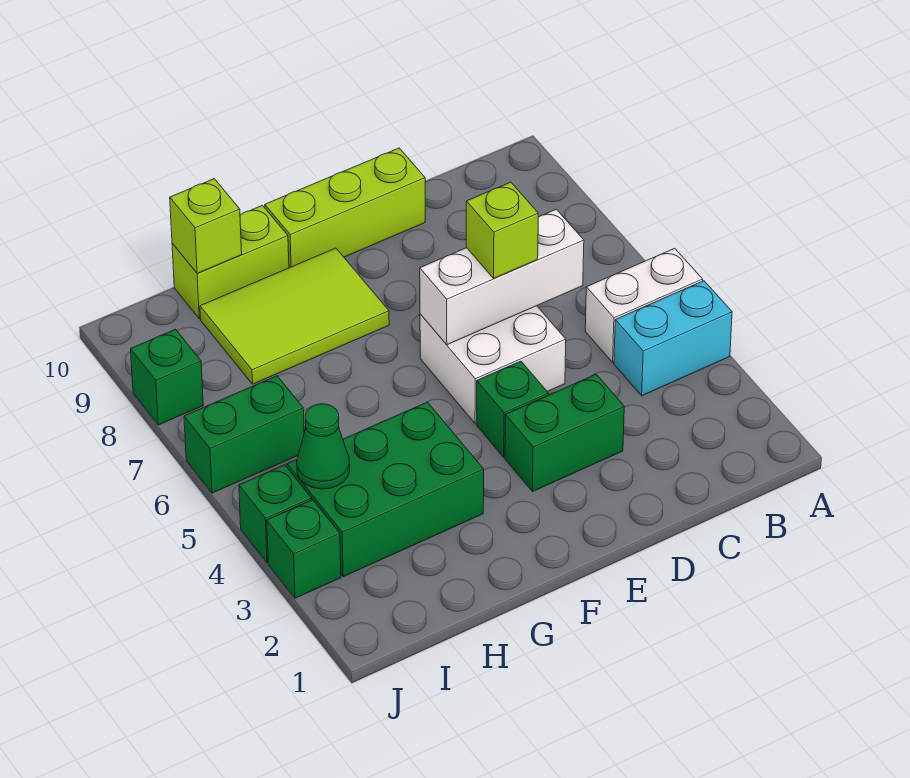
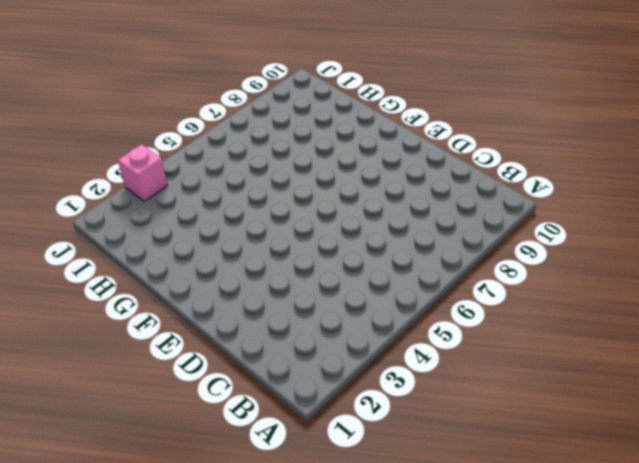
pink 1x1 brick [118,144,168,202] -> green 1x1 brick [267,500,341,598]
none -> cyan 1x2 brick [614,281,732,396]
none -> white 1x2 brick [585,248,703,362]
none -> green 1x2 brick [505,374,624,491]

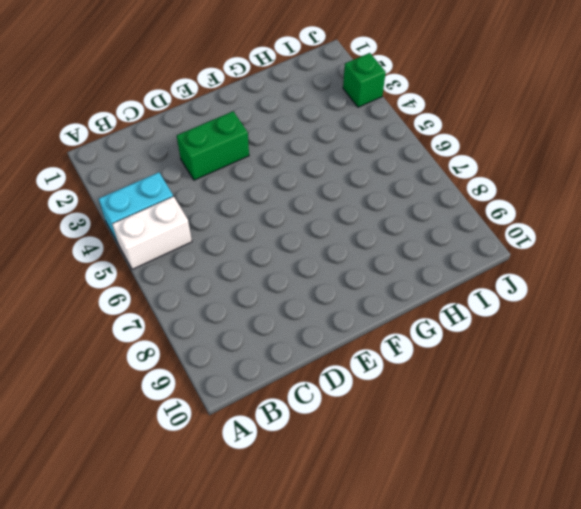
none -> white 2x2 brick [420,306,566,423]
none -> lime 1x3 brick [265,148,425,268]
none -> green 1x1 brick [476,361,549,457]

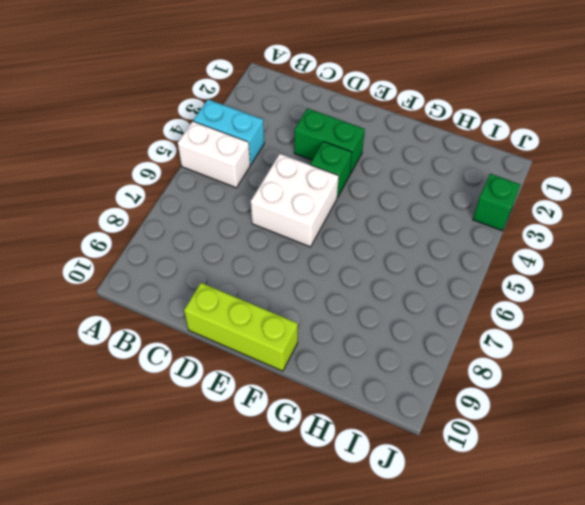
none -> lime 2x3 tile [200,248,389,384]
none -> green 2x3 brick [287,402,484,577]
none -> lime 1x2 brick [172,205,289,319]

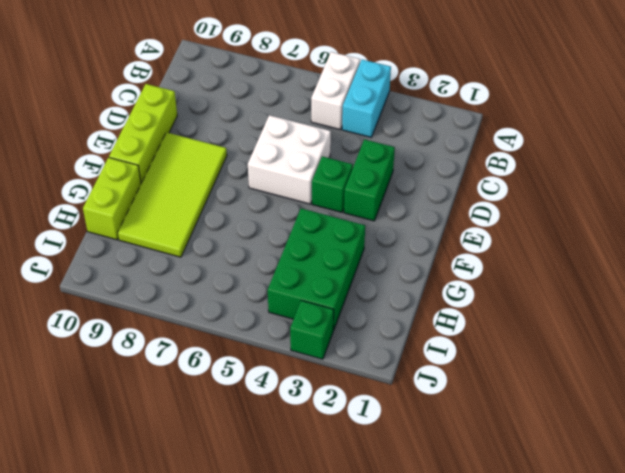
lime 2x4 tile [118,132,227,257] -> lime 2x3 tile [200,248,389,384]
none -> green 1x2 brick [184,376,304,493]
none -> green 1x1 brick [239,465,312,563]
none -> green 1x1 brick [131,329,203,425]

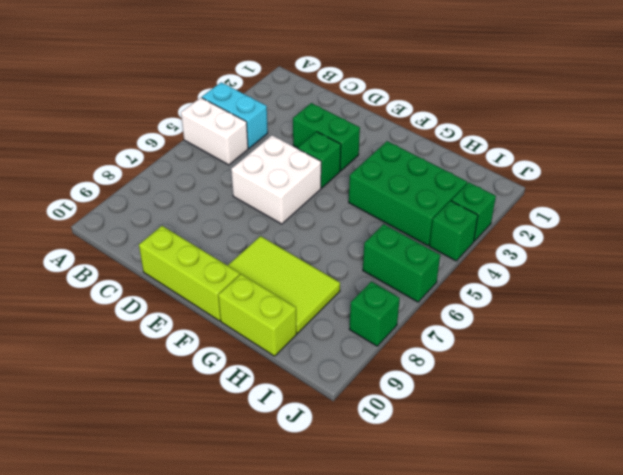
none -> white 1x3 brick [420,209,584,345]
none -> lime 1x1 brick [170,179,242,273]
none -> green 1x1 cone [297,404,350,489]

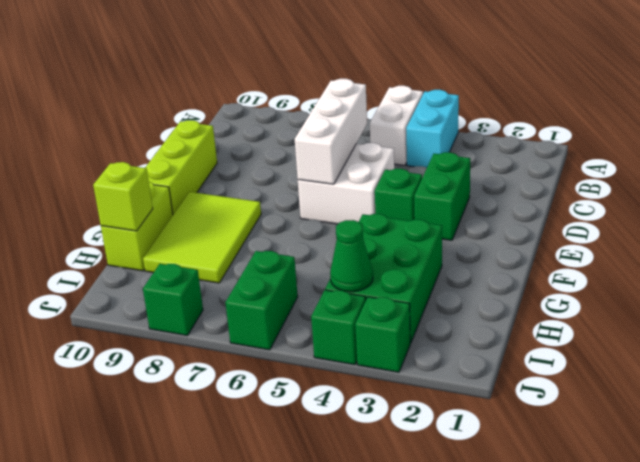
none -> lime 1x1 brick [466,182,538,278]

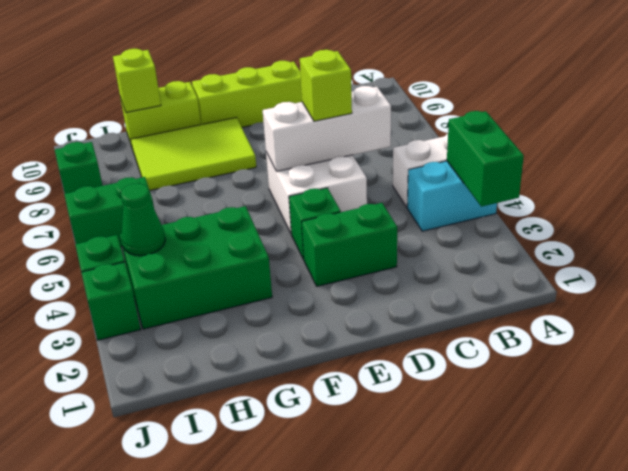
green 1x2 brick [447,111,524,207] -> none

